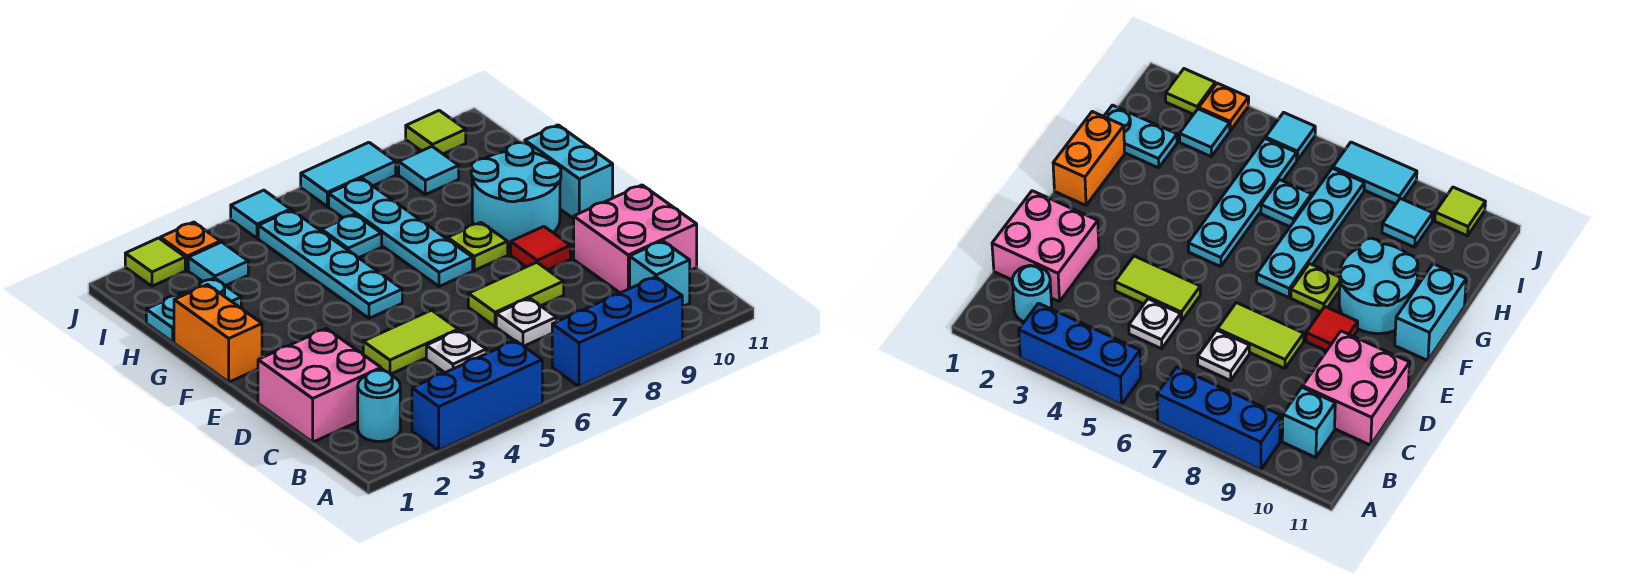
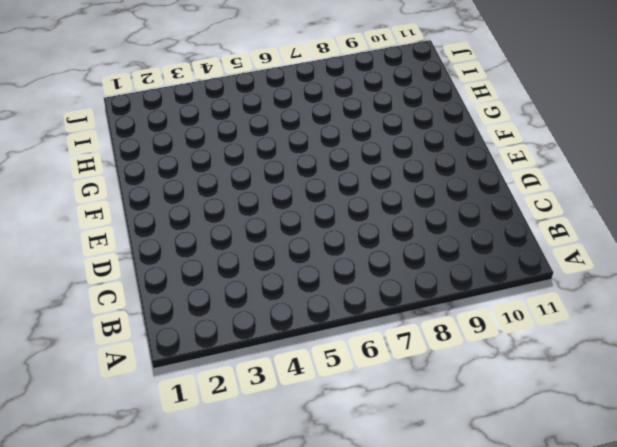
none -> blue 1x3 brick [412,341,542,450]
none -> blue 1x3 brick [552,277,682,386]
none -> cyan 1x1 round brick [358,370,400,441]

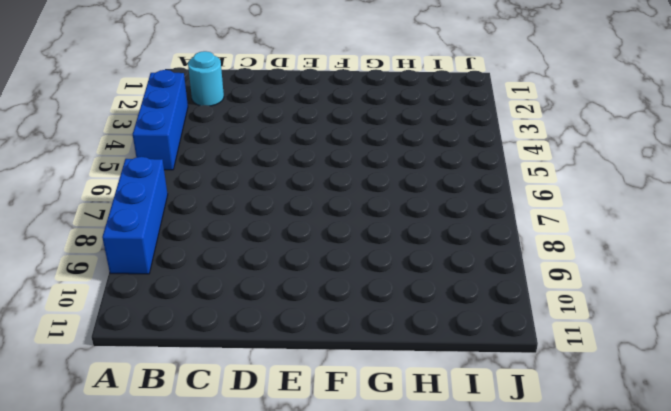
none -> cyan 1x1 brick [630,241,690,307]
none -> pink 2x2 brick [258,329,381,442]
none -> white 1x1 plate [426,330,486,373]

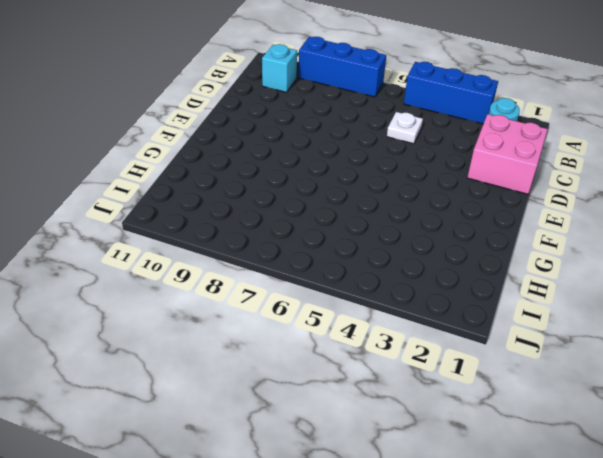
none -> white 1x1 plate [496,298,556,346]
none -> pink 2x2 brick [574,185,697,293]
none -> lime 1x2 tile [363,310,458,374]

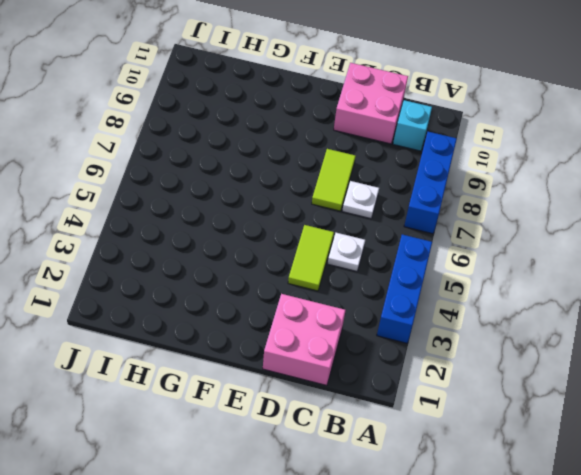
none -> cyan 1x1 round brick [358,370,400,441]
none -> red 1x1 tile [511,226,571,270]
none -> orange 1x2 brick [174,285,262,382]

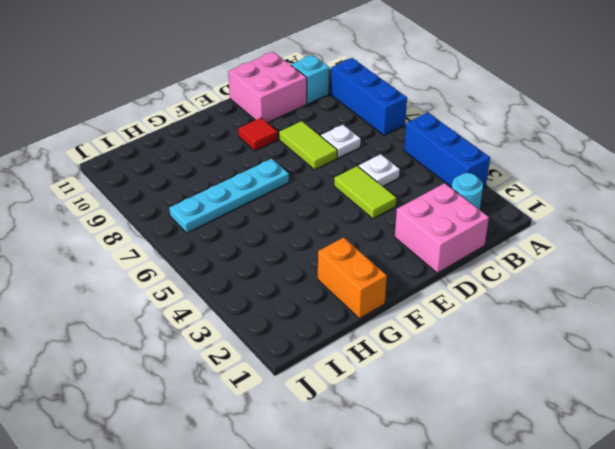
orange 1x2 brick [318,237,387,319] -> orange 1x2 brick turned to [174,285,262,382]
none -> cyan 1x4 plate [258,210,402,318]
none -> lime 1x1 plate [448,222,508,270]
none -> cyan 2x2 round brick [471,143,561,244]

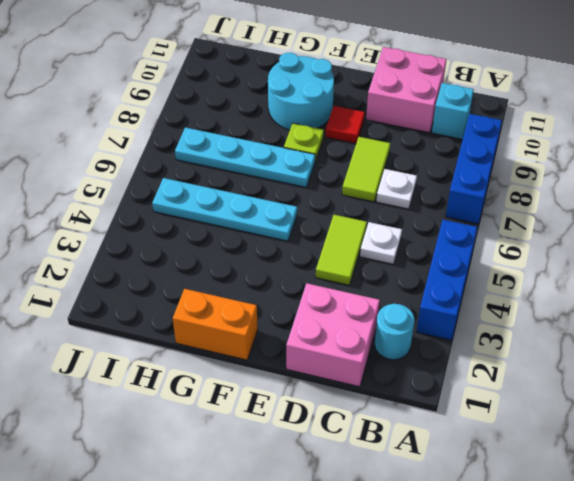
none -> cyan 1x2 brick [525,125,613,219]
none -> cyan 1x2 plate [146,278,241,342]
none -> cyan 1x1 plate [322,214,382,258]

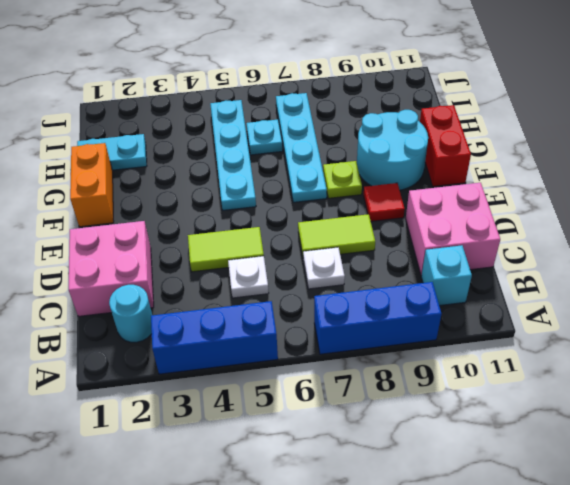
red 1x2 brick [420,105,471,187] -> cyan 1x2 brick [525,125,613,219]
none -> cyan 1x1 tile [188,242,248,286]
none -> cyan 1x1 tile [399,147,459,195]
none -> lime 1x1 tile [125,238,185,286]

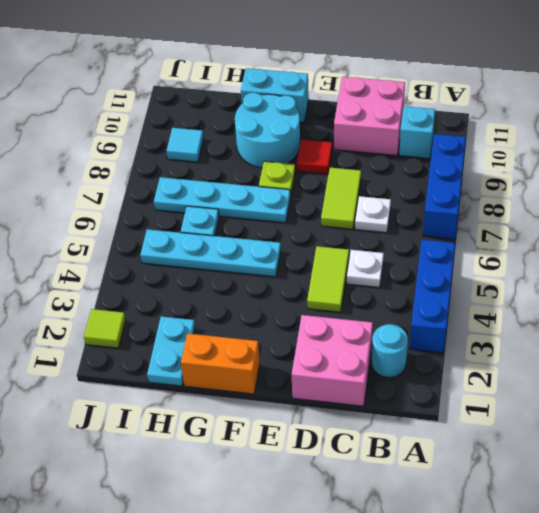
none -> cyan 1x1 tile [188,242,248,286]
none -> orange 1x1 plate [160,222,220,270]
none -> cyan 1x1 tile [231,190,291,238]

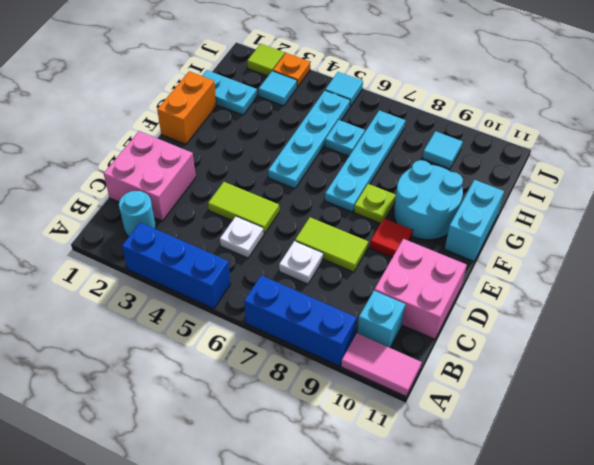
pink 1x2 tile [341,334,422,396] -> none
none -> cyan 1x2 tile [301,142,396,206]
none -> lime 1x1 tile [406,111,466,154]

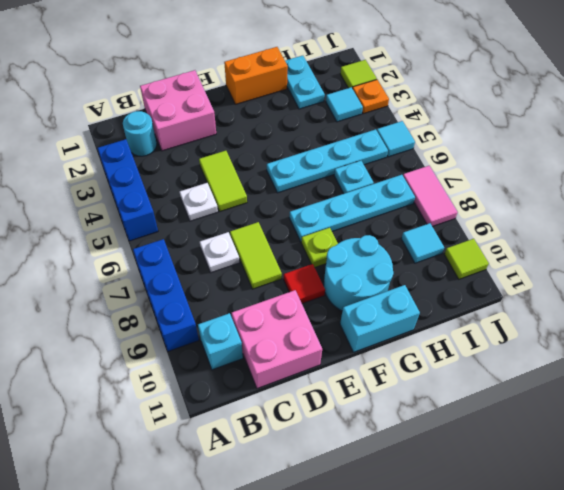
pink 1x2 tile [403,166,458,227] -> cyan 1x2 tile [301,142,396,206]

